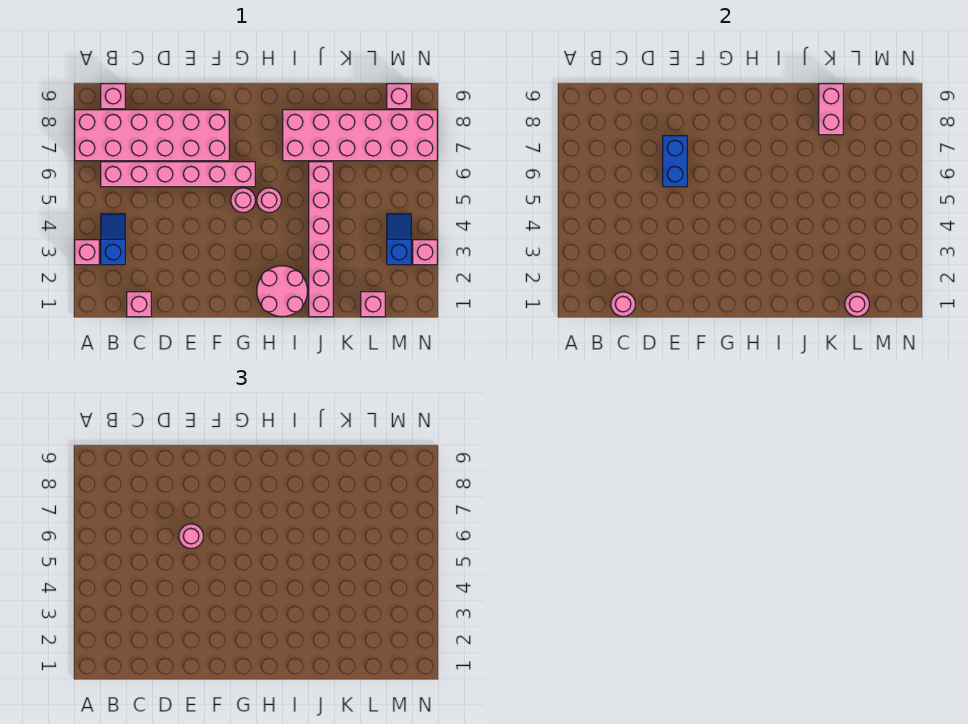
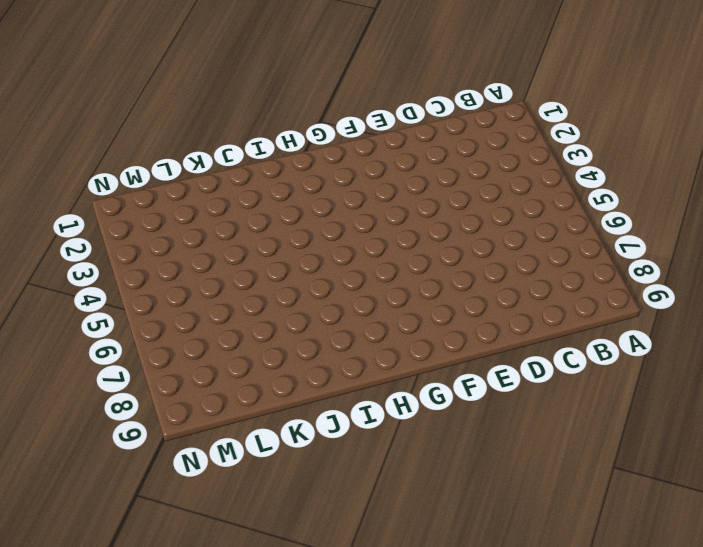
none -> pink 1x1 brick [75,240,99,265]
none -> pink 2x6 brick [75,110,229,161]
none -> blue 1x2 slope [101,214,125,265]

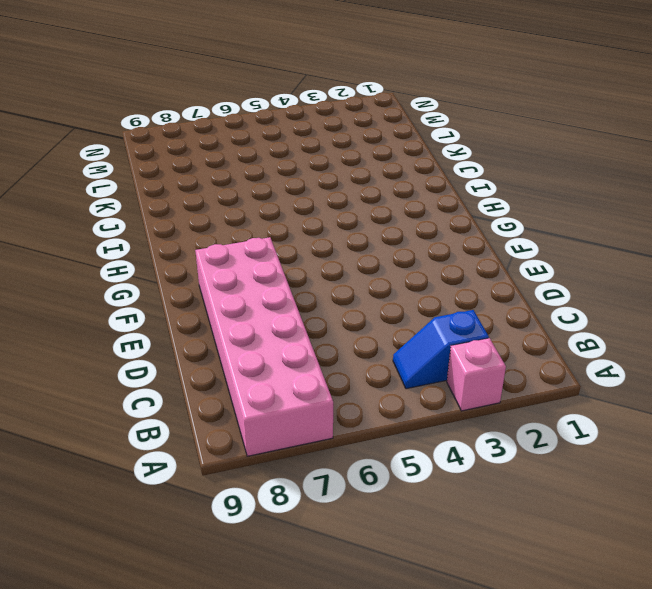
none -> pink 1x6 brick [101,162,255,187]
none -> pink 1x1 brick [101,84,125,109]
none -> pink 1x1 brick [127,292,151,317]

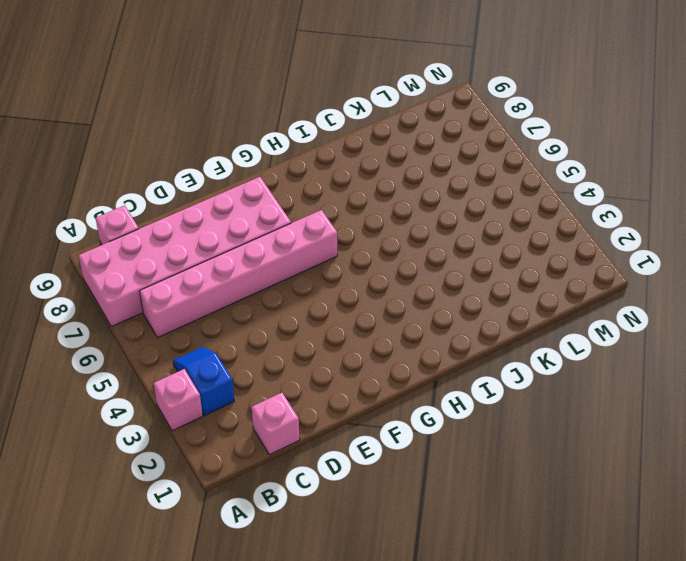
none -> pink 1x1 round brick [231,188,255,213]
none -> pink 2x2 round brick [257,266,307,317]
none -> pink 1x1 round brick [257,188,281,213]

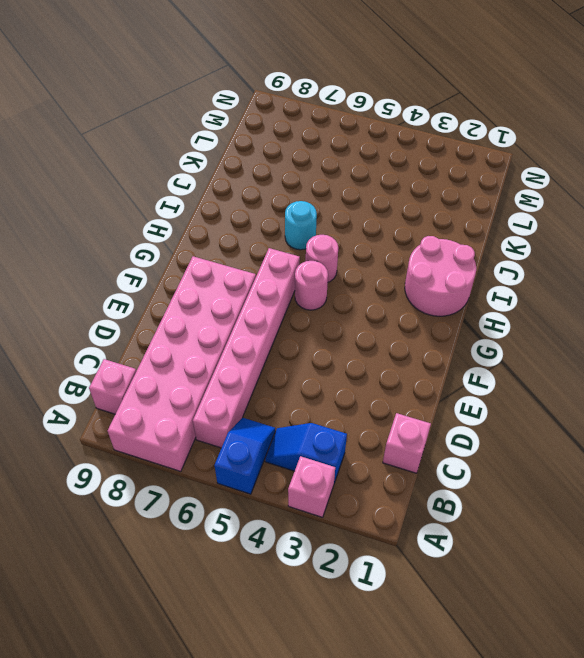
blue 1x2 slope [214,418,275,494] -> blue 1x2 slope turned to [387,214,411,265]
cyan 1x1 round brick [285,201,317,250] -> none
none -> pink 2x6 brick [283,110,437,161]
none -> pink 1x6 brick [309,162,333,317]
none -> pink 1x1 brick [361,292,385,317]

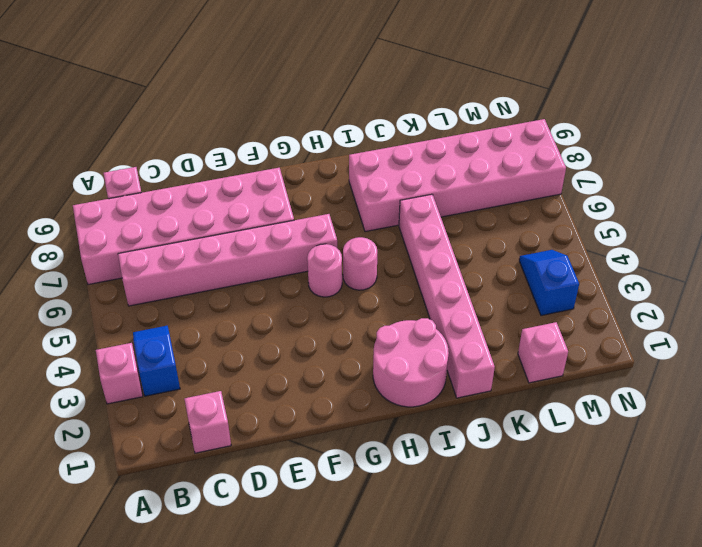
none -> pink 1x1 brick [387,84,411,109]
none -> pink 1x1 brick [413,240,437,265]
none -> pink 1x1 round brick [611,292,635,317]

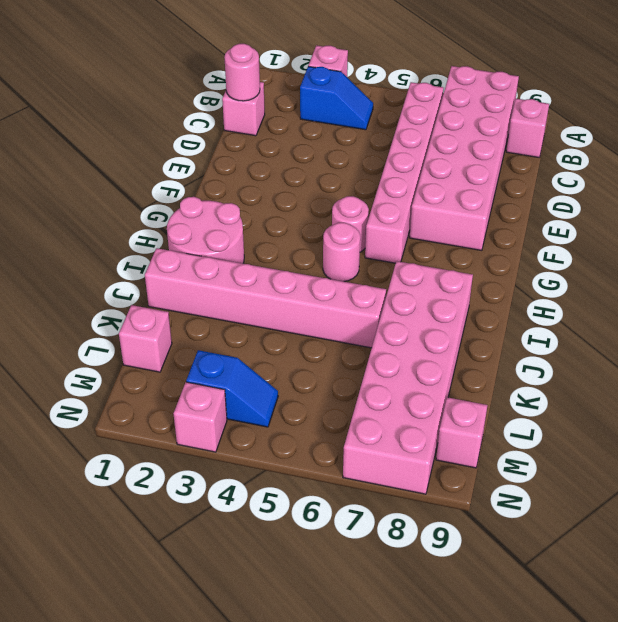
none -> blue 1x2 brick [663,136,687,187]
none -> pink 1x2 brick [819,84,843,135]
none -> pink 1x1 round brick [845,292,869,317]

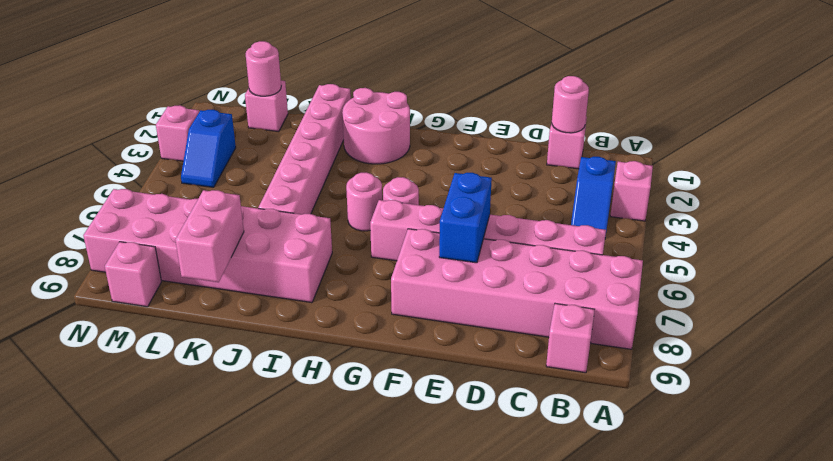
none -> pink 1x1 round brick [179,524,203,549]

